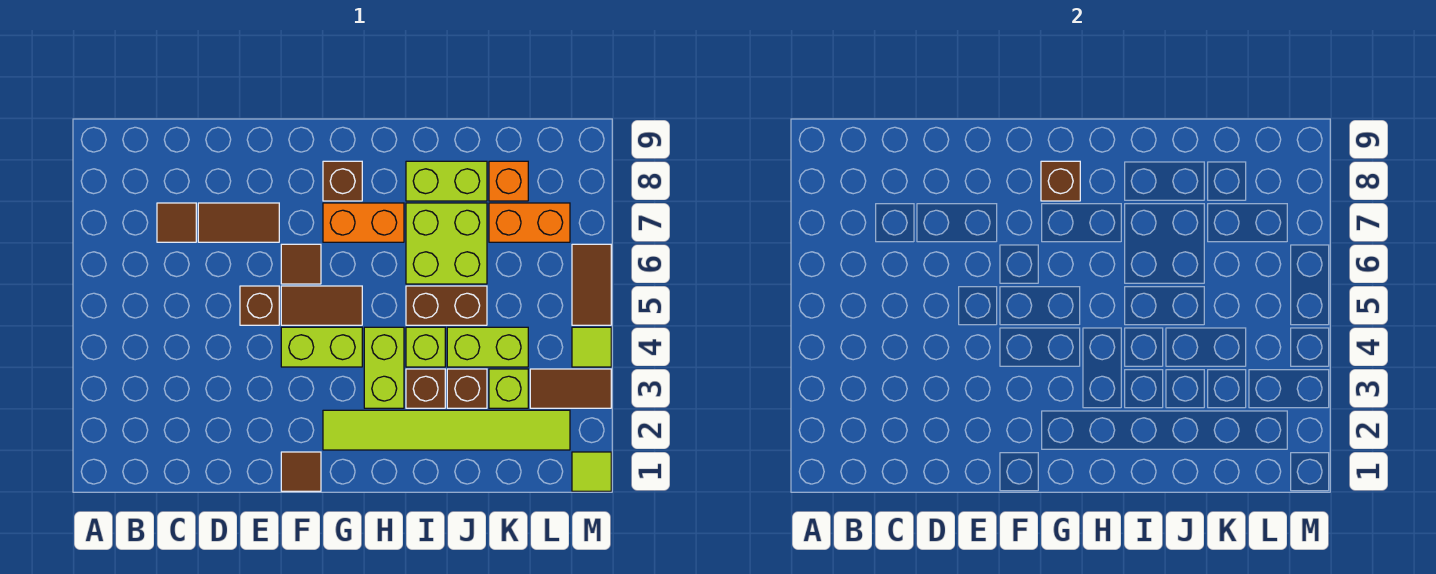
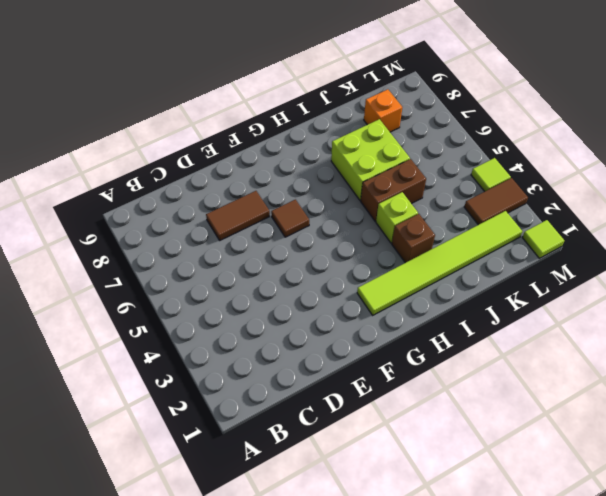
none -> brown 1x1 tile [157,203,196,242]
none -> brown 1x1 brick [240,286,279,325]
none -> brown 1x1 tile [281,452,321,491]

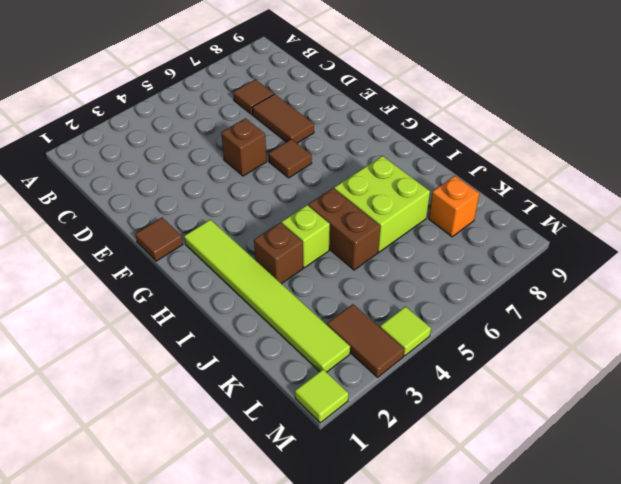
none -> lime 1x2 brick [281,327,362,367]
none -> brown 1x2 tile [281,286,362,325]
none -> orange 1x2 brick [323,203,404,242]

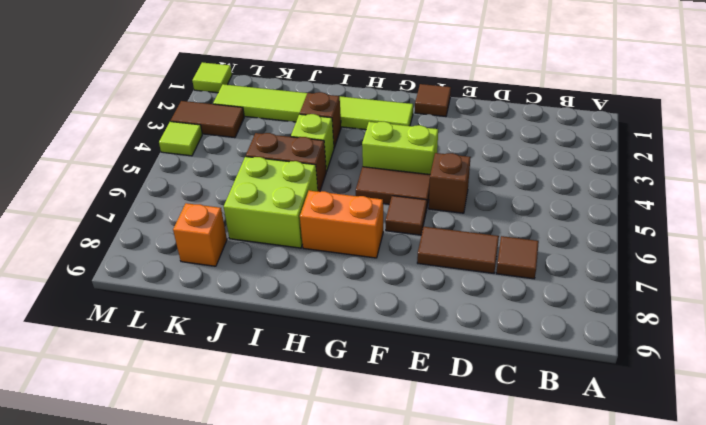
none -> brown 1x1 brick [323,161,362,201]
none -> lime 1x2 brick [364,327,404,408]
none -> lime 1x2 brick [406,161,487,201]

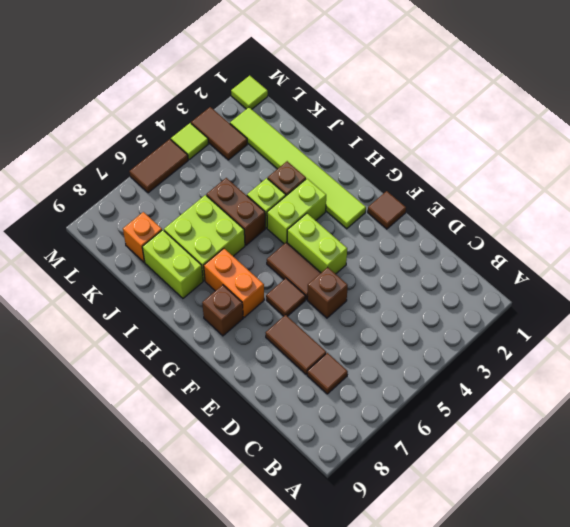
none -> brown 1x1 brick [447,369,487,408]
none -> lime 1x2 brick [447,327,528,367]
none -> lime 1x1 brick [489,369,528,408]

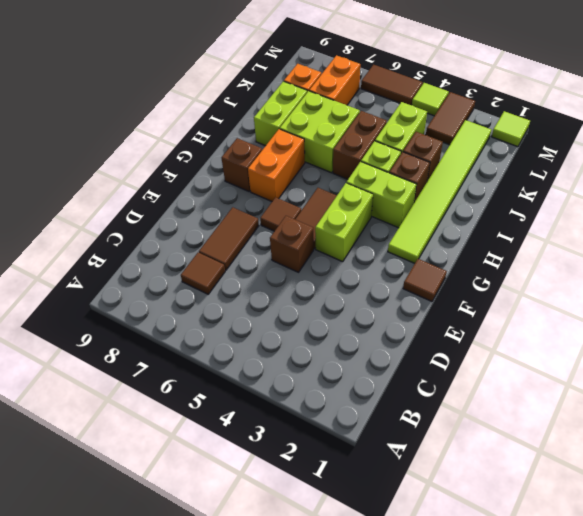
none -> lime 1x1 brick [489,369,528,408]
none -> brown 1x1 brick [1041,161,1080,201]

